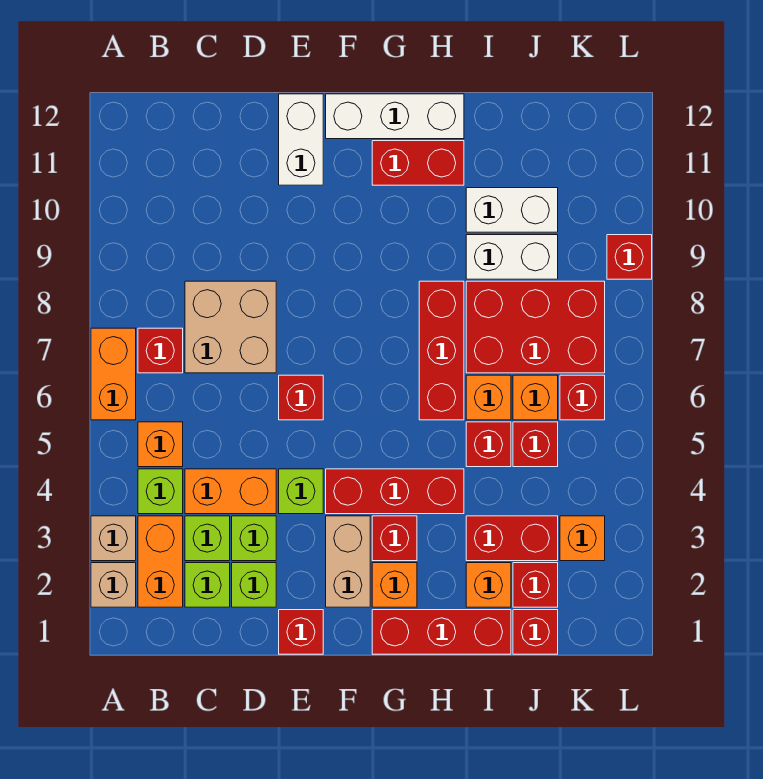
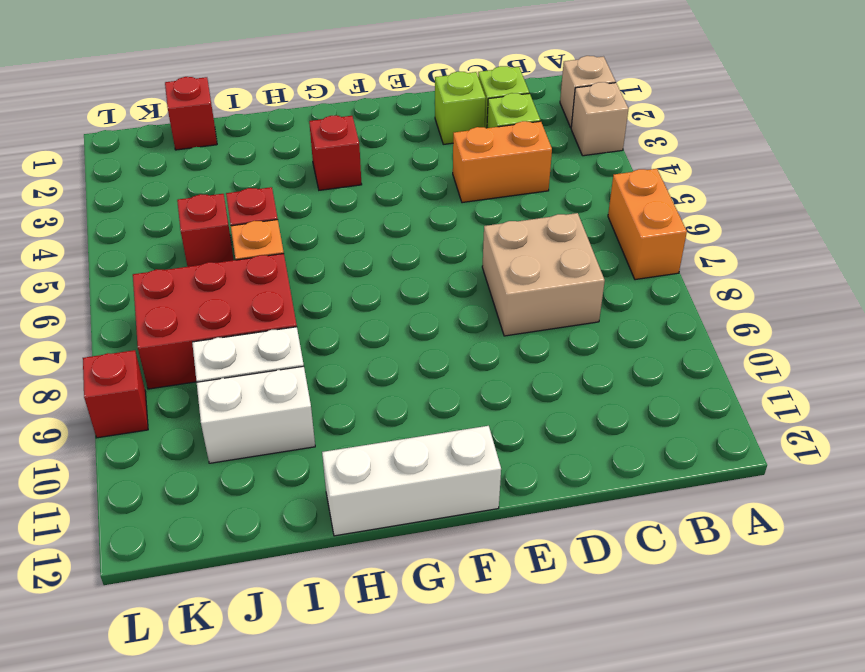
none -> orange 1x2 brick [138,516,183,607]
none -> lime 1x1 brick [138,469,183,514]
none -> orange 1x1 brick [138,422,183,467]
none -> red 1x1 brick [138,328,183,373]

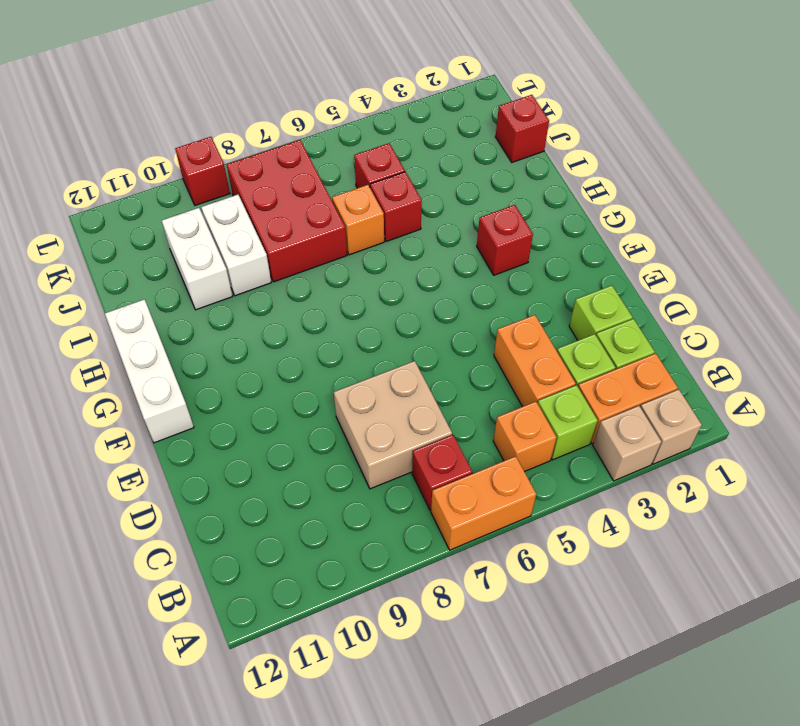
none -> lime 1x1 brick [232,516,276,561]
none -> red 1x1 brick [279,610,323,654]
none -> lime 1x1 brick [279,469,323,514]
none -> red 1x1 brick [279,375,323,420]

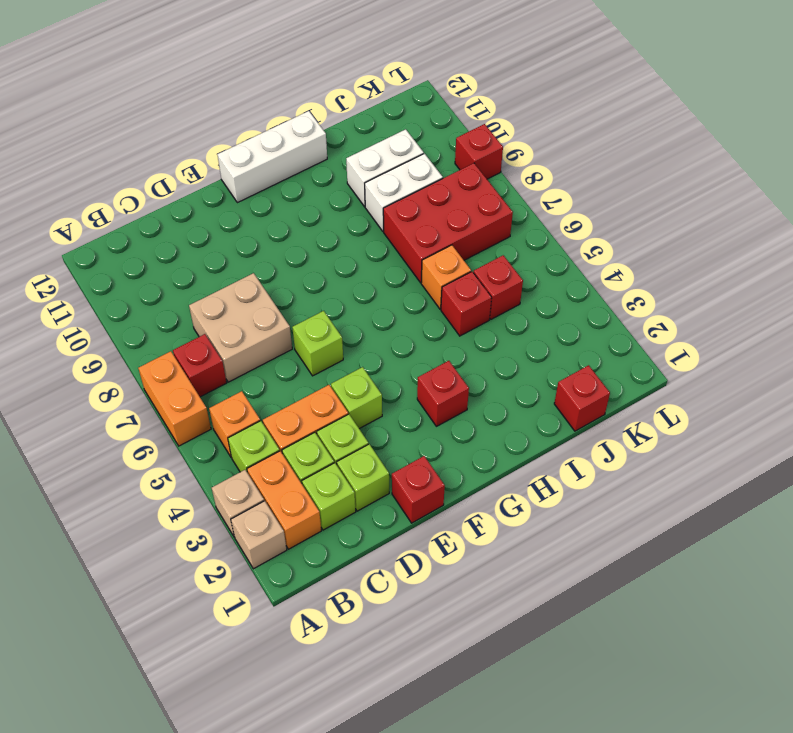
lime 1x1 brick [292,311,343,376] -> red 1x1 brick [279,375,323,420]
none -> white 1x2 brick [279,94,323,185]
none -> tan 1x2 brick [326,516,370,607]
none -> red 1x3 brick [326,469,464,514]
none -> red 1x3 brick [372,610,511,654]

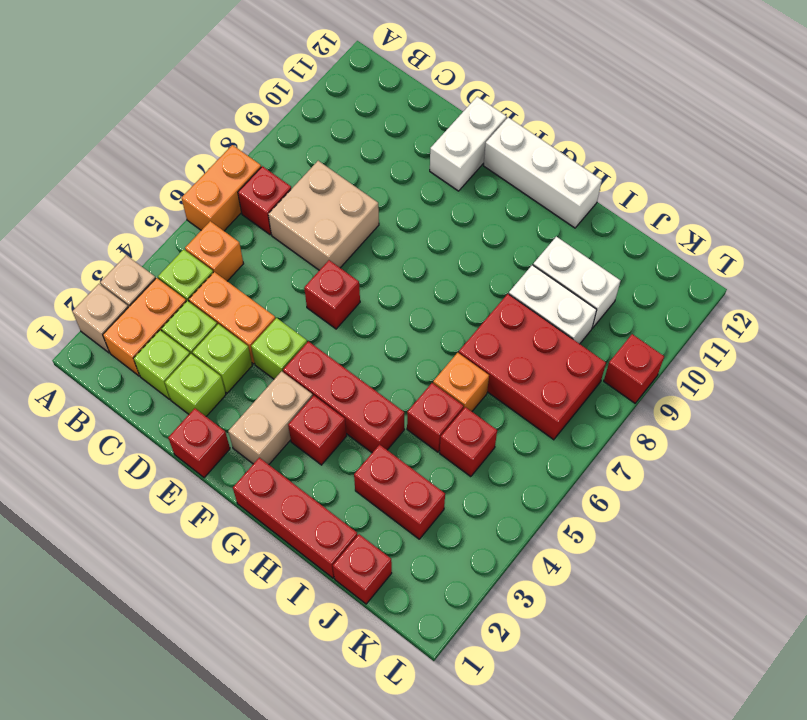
none -> orange 1x1 brick [372,563,417,607]
none -> red 1x2 brick [372,141,464,185]
none -> red 1x3 brick [419,281,464,420]
none -> orange 1x1 brick [466,563,511,607]

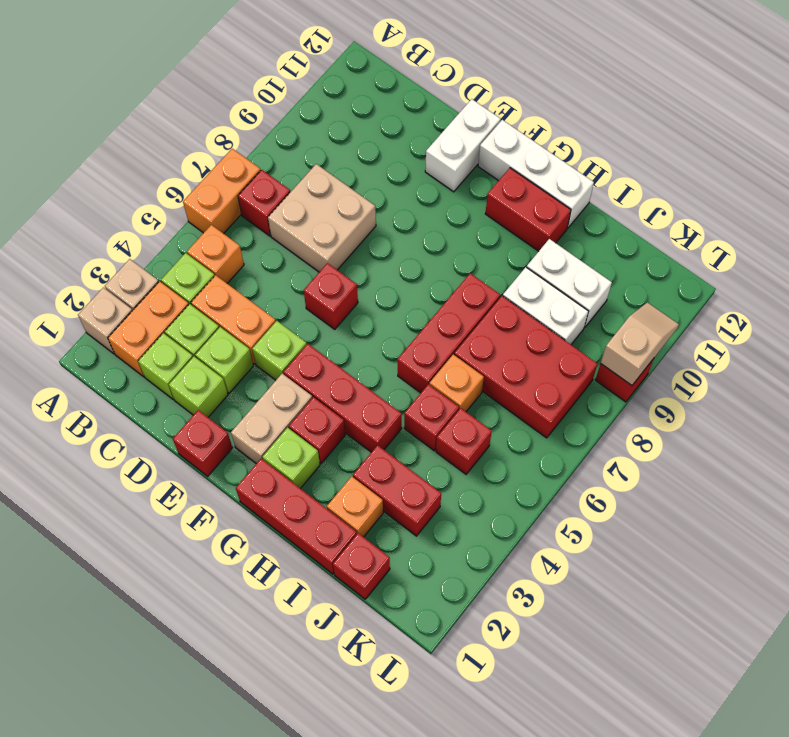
lime 1x1 brick [263,428,320,489] -> orange 1x1 brick [372,563,417,607]
tan 1x2 slope [601,303,679,385] -> none
none -> red 1x1 brick [513,563,558,607]
none -> orange 1x1 brick [513,375,558,420]
none -> orange 1x1 brick [560,516,605,561]
none -> red 1x1 brick [560,375,605,420]

